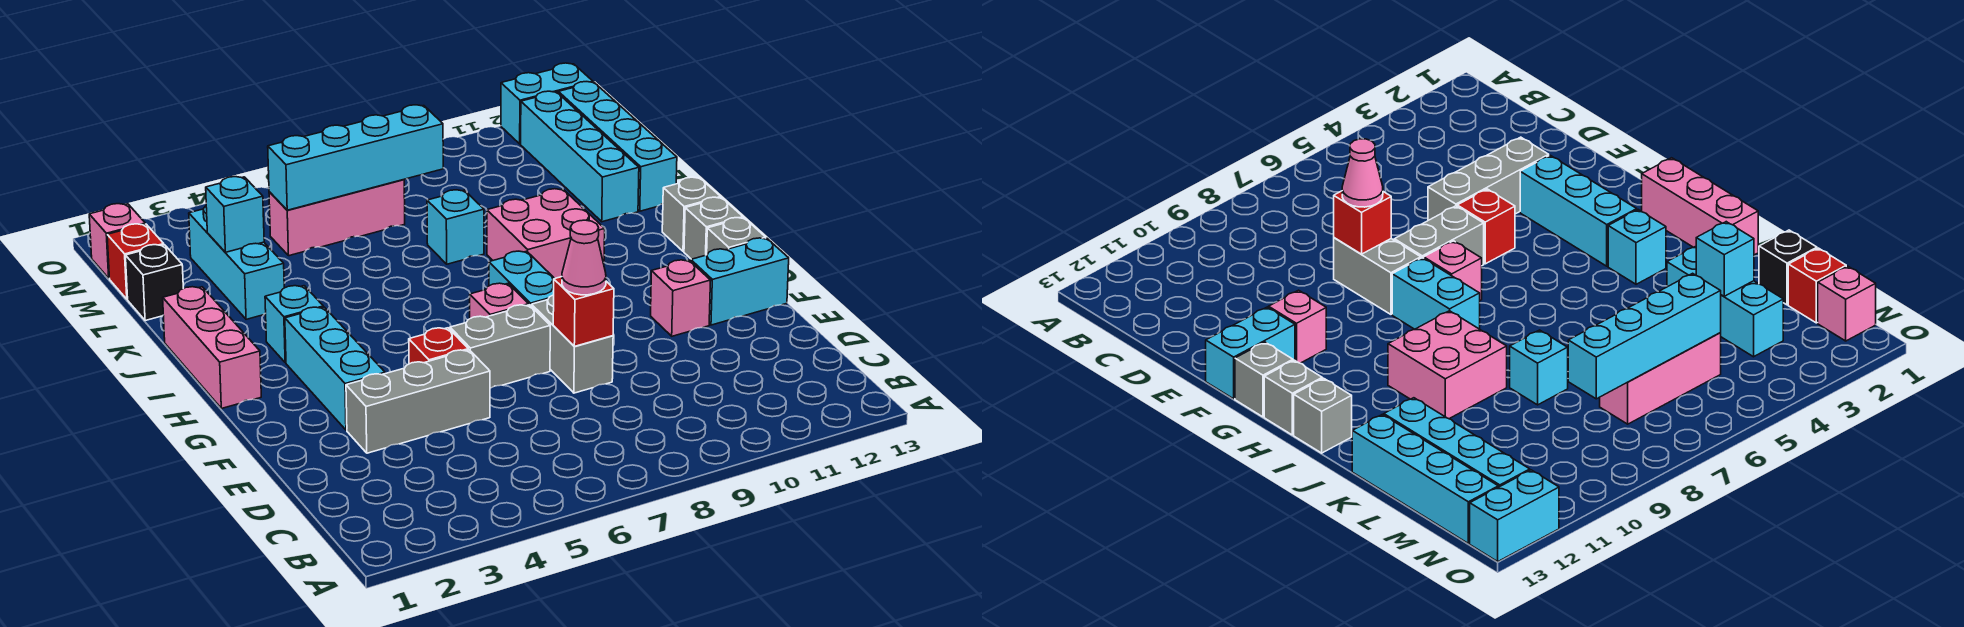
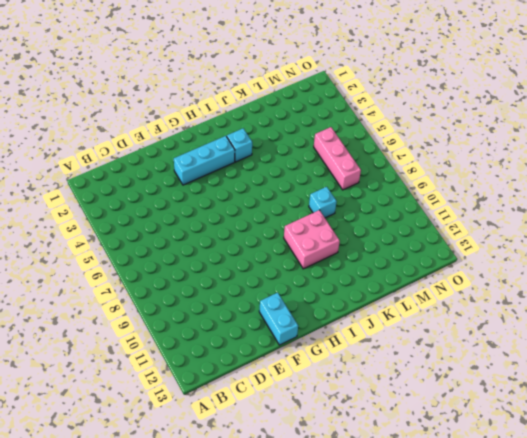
none -> grey 1x3 brick [346,350,490,453]
none -> grey 1x2 brick [532,295,613,393]
none -> red 1x1 brick [409,328,468,364]

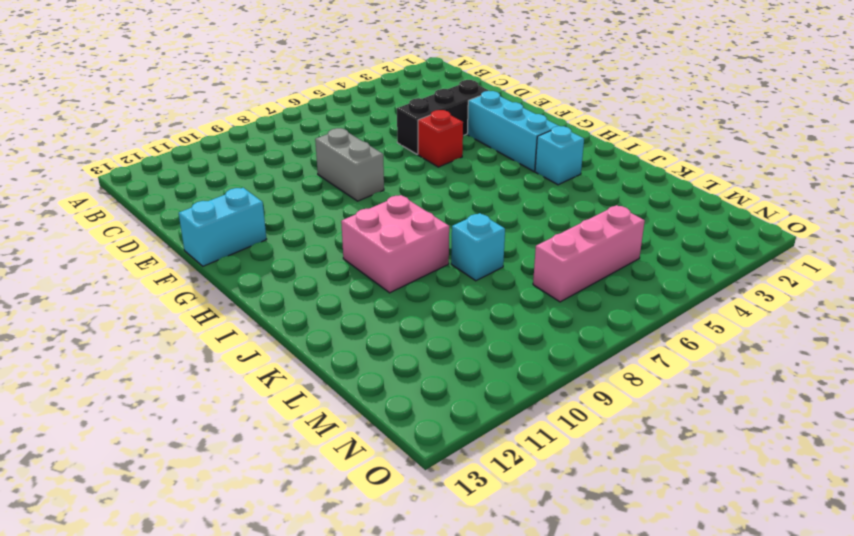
black 1x3 brick [397,80,489,154] -> grey 1x3 brick [346,350,490,453]
none -> grey 1x2 brick [450,305,550,388]
none -> pink 1x1 brick [651,260,711,336]
none -> pink 1x1 brick [470,283,529,319]

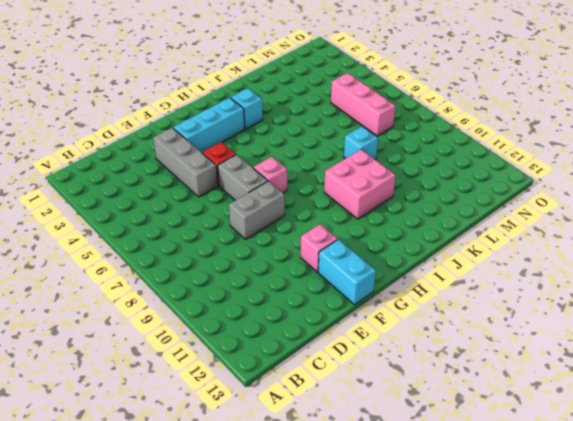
none -> cyan 1x2 brick [489,251,555,307]
none -> grey 1x1 brick [707,218,766,255]
none -> pink 1x3 brick [163,287,261,409]

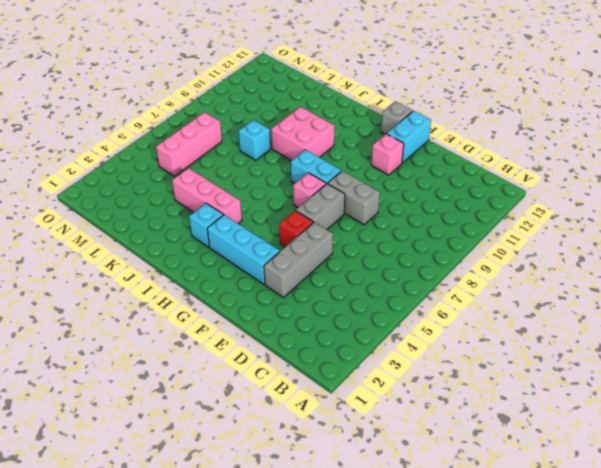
pink 1x3 brick [172,168,242,223] -> pink 1x3 brick moved to [163,287,261,409]
none -> grey 1x1 brick [684,197,743,259]
none -> grey 1x1 brick [662,177,721,251]
none -> cyan 1x3 brick [189,206,284,319]

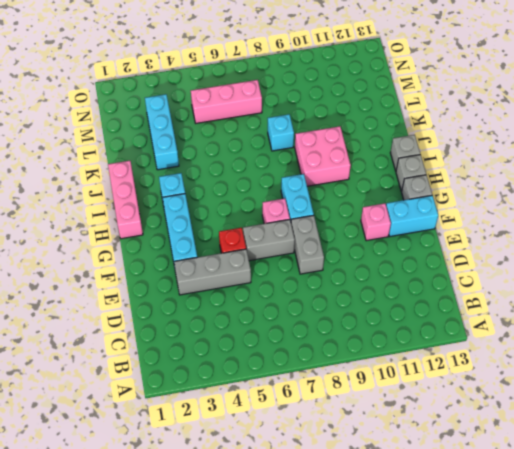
none -> cyan 1x4 brick [521,91,639,222]
none -> cyan 1x4 brick [558,82,677,211]
none -> black 1x1 brick [125,245,183,321]

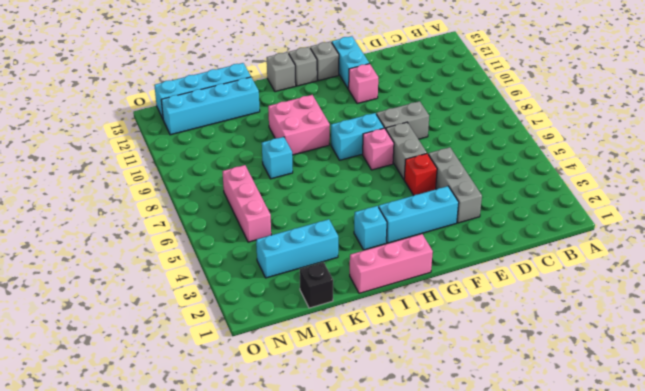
none -> red 1x1 brick [107,224,164,299]
none -> pink 1x1 brick [89,204,145,278]
none -> cyan 1x2 brick [501,63,593,144]

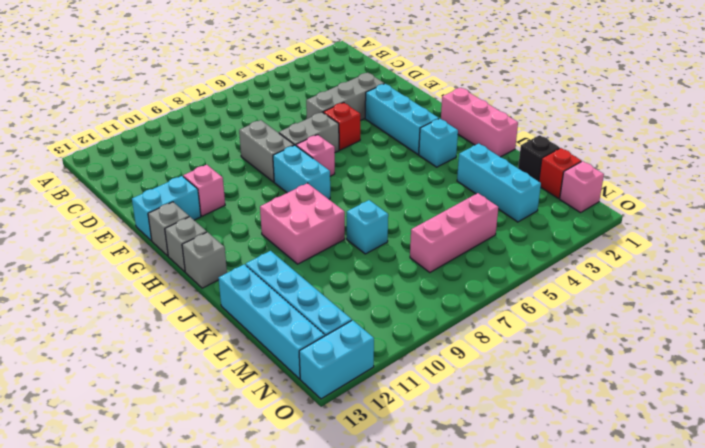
none -> red 1x1 brick [553,277,614,346]
none -> cyan 1x1 brick [206,177,264,252]
none -> cyan 1x4 brick [268,105,443,210]

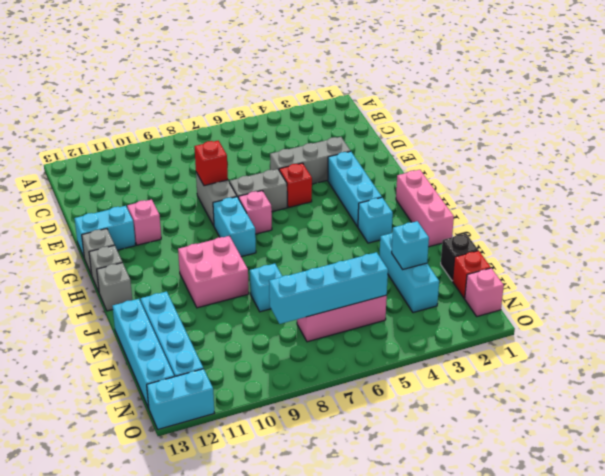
none -> pink 1x1 cone [562,220,606,295]

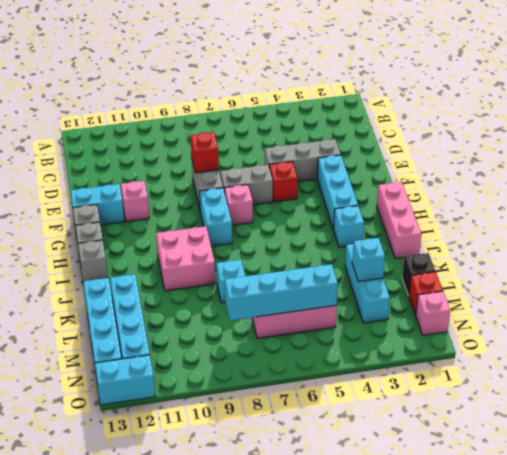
none -> pink 1x1 cone [562,220,606,295]

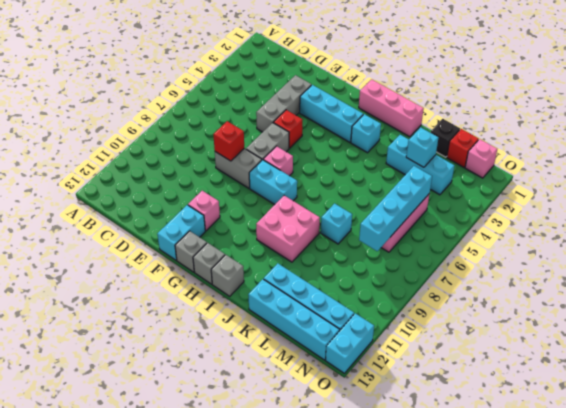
none -> pink 1x1 cone [562,220,606,295]

